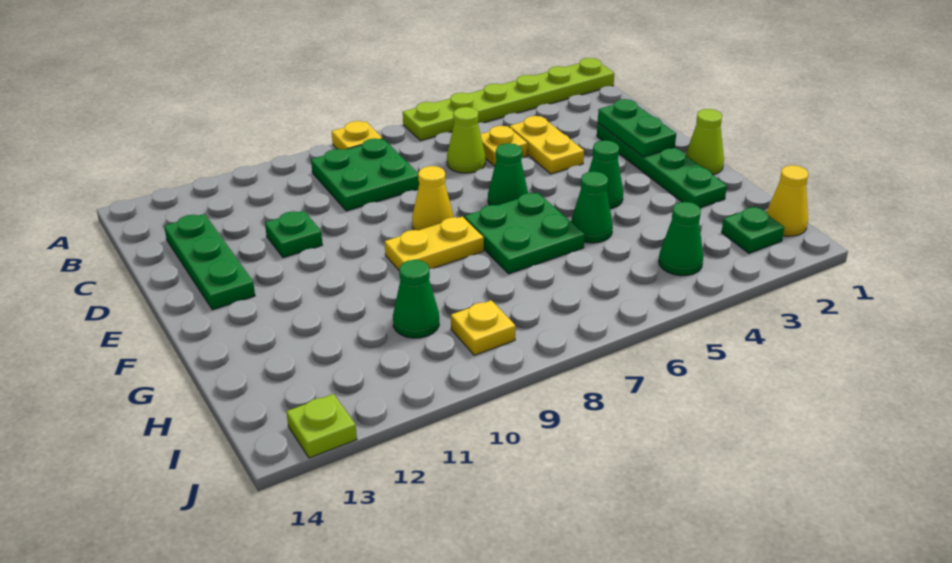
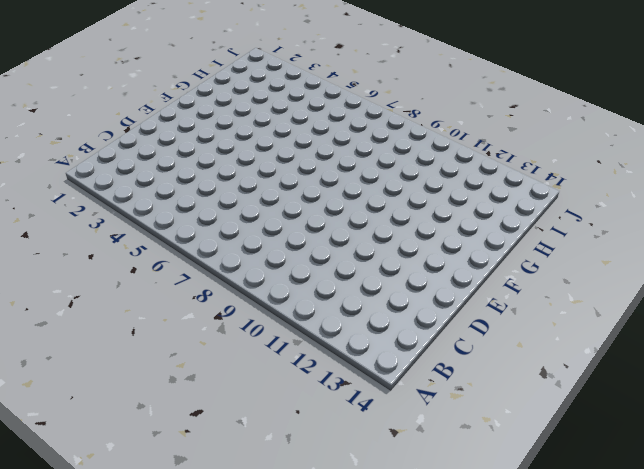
none -> lime 1x6 plate [403,58,614,141]
none -> yellow 1x1 plate [332,121,383,150]
none -> green 2x2 plate [311,139,419,211]

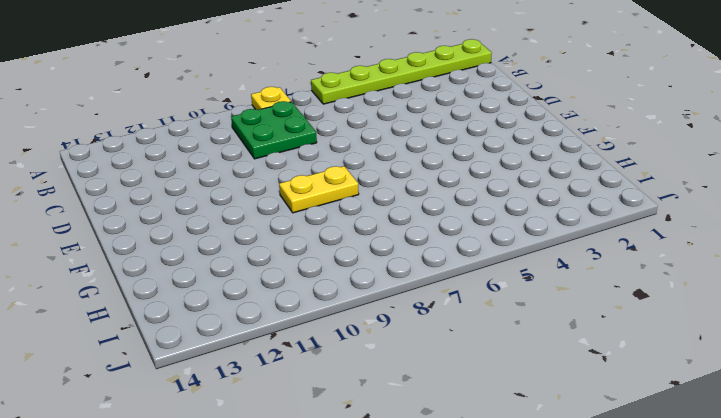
none -> yellow 1x2 plate [509,116,584,174]
none -> yellow 1x1 plate [481,126,528,166]
none -> lime 1x1 cone [447,107,486,173]

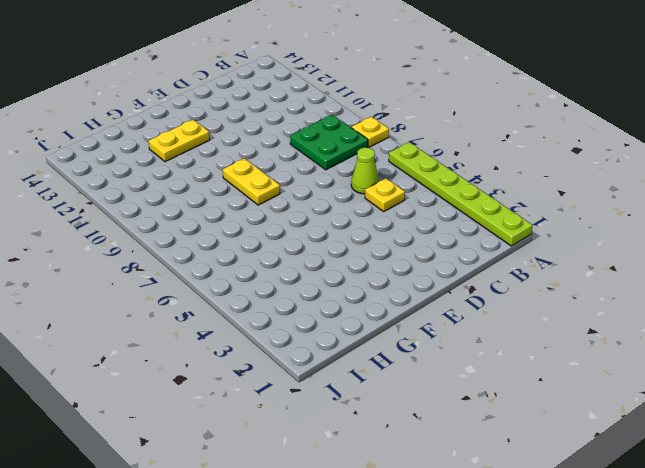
yellow 1x2 plate [149,120,210,162] -> yellow 1x2 plate moved to [509,116,584,174]
none -> green 1x3 plate [164,214,255,310]
none -> green 1x4 plate [597,123,727,208]
none -> green 1x1 plate [265,211,322,258]

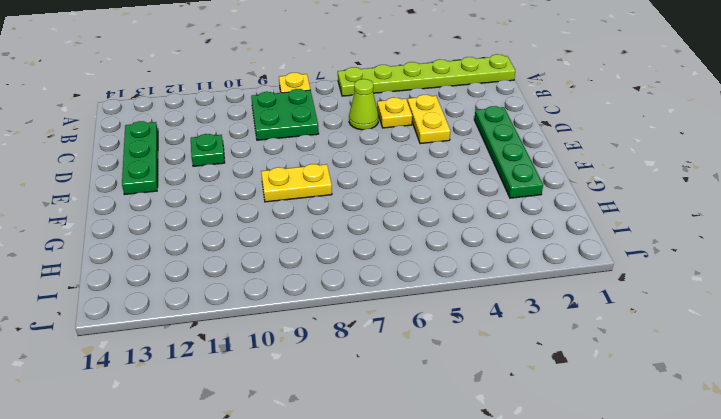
none -> green 1x1 cone [488,143,528,205]
none -> yellow 1x1 cone [412,166,454,230]
none -> lime 1x1 cone [685,109,724,175]

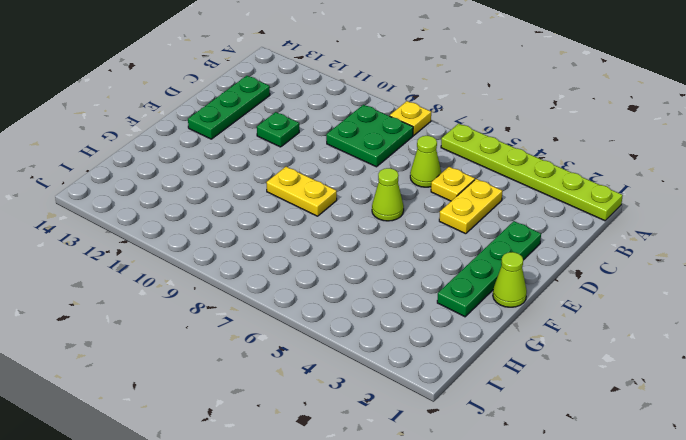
lime 1x1 cone [372,168,404,221] -> green 1x1 cone [488,143,528,205]
none -> yellow 1x1 cone [412,166,454,230]
none -> green 1x1 cone [589,140,623,209]
none -> green 2x2 plate [464,193,585,274]

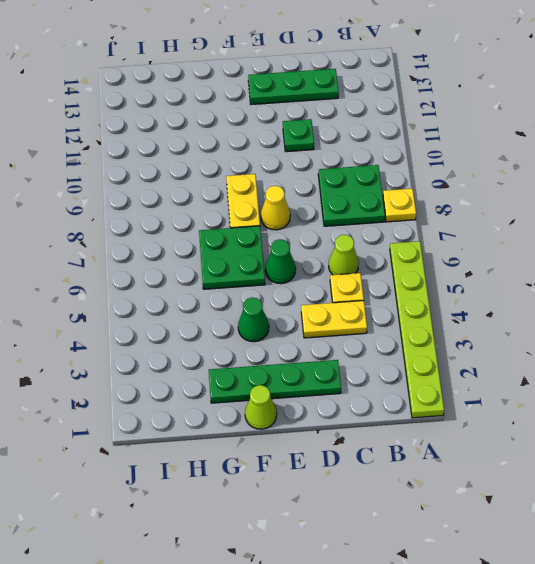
none -> green 1x1 cone [571,171,613,243]
none -> green 1x1 cone [393,260,439,338]
none -> yellow 1x1 cone [767,165,808,236]

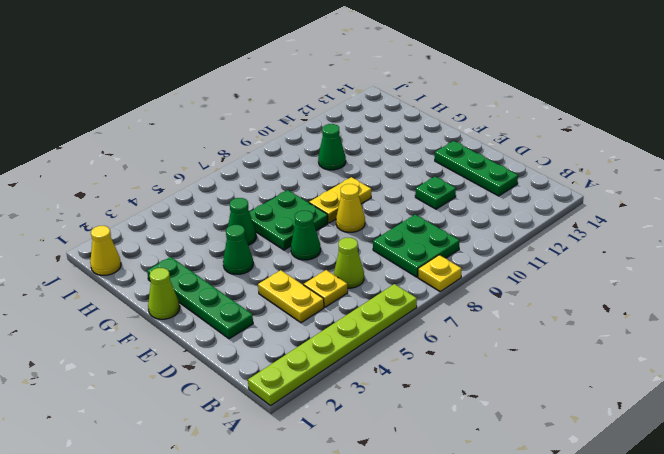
none -> green 1x1 plate [722,207,784,253]
none -> green 1x1 cone [659,202,703,276]
none -> yellow 1x1 plate [451,300,516,355]

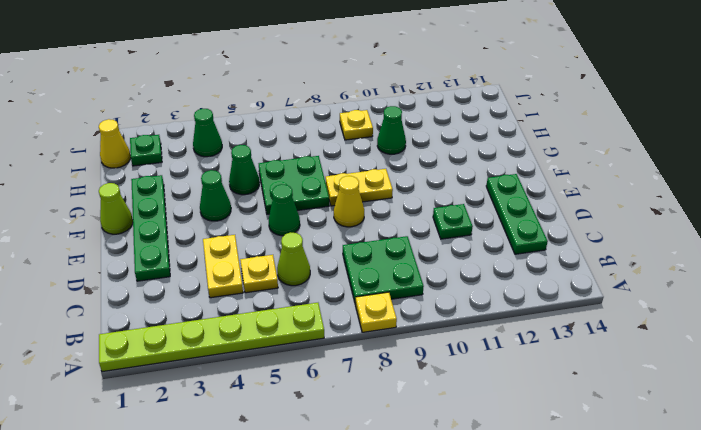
none -> lime 1x1 plate [286,394,357,458]
none -> green 1x2 plate [598,99,676,157]

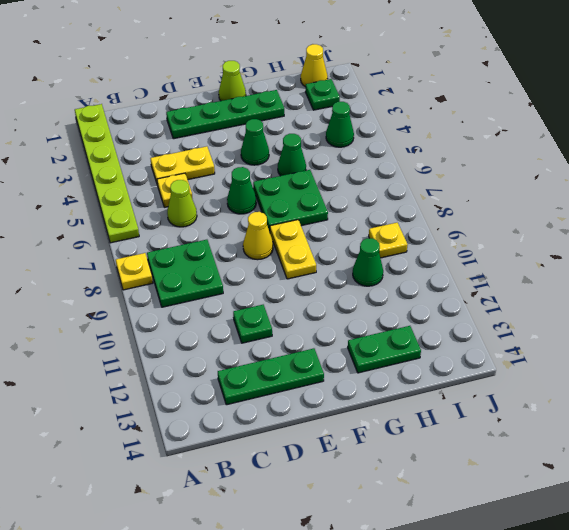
green 1x2 plate [348,326,421,373] -> green 1x2 plate moved to [598,99,676,157]
none -> lime 1x1 plate [286,394,357,458]

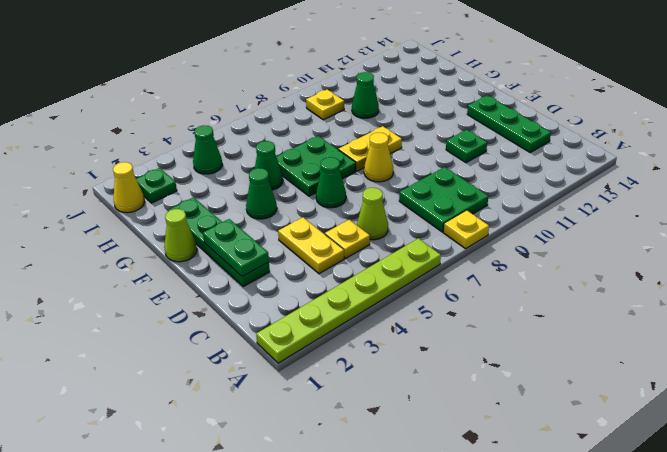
none -> lime 1x1 plate [286,394,357,458]

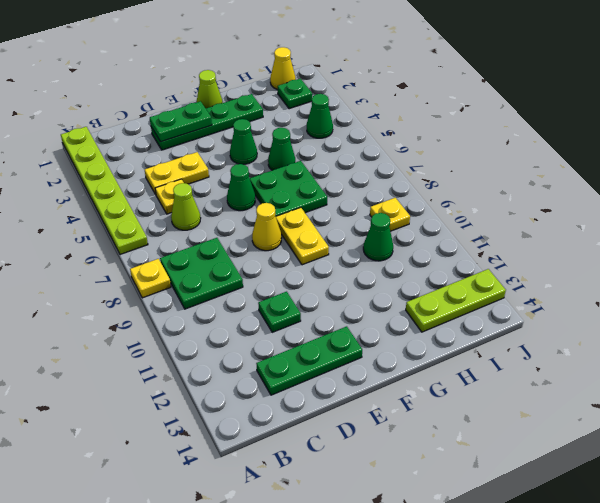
lime 1x3 plate [406,269,506,332] -> lime 1x1 plate [286,394,357,458]

